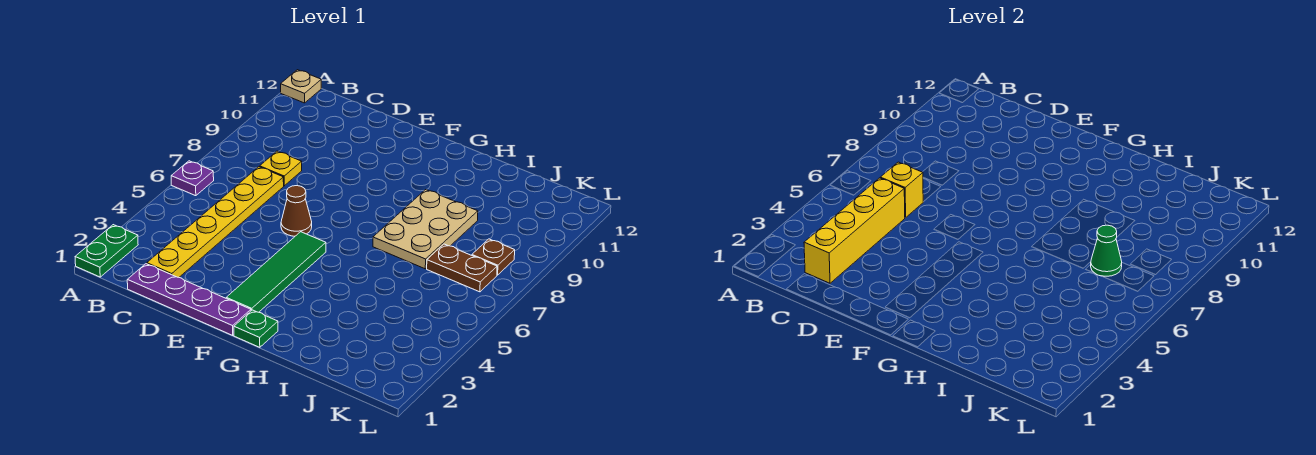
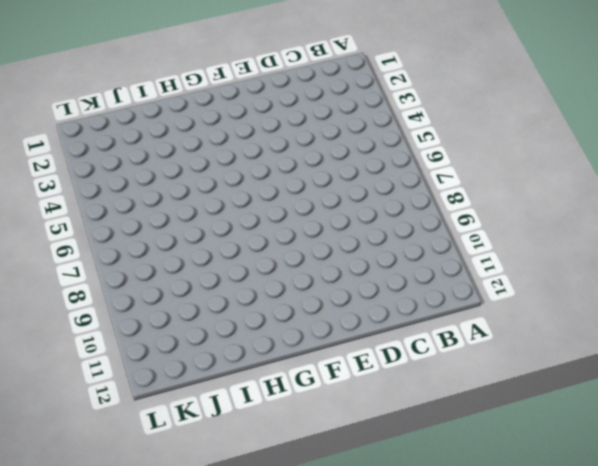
none -> green 1x2 plate [75,225,138,277]
none -> purple 1x1 plate [171,161,214,196]
none -> tan 1x1 plate [281,70,321,103]

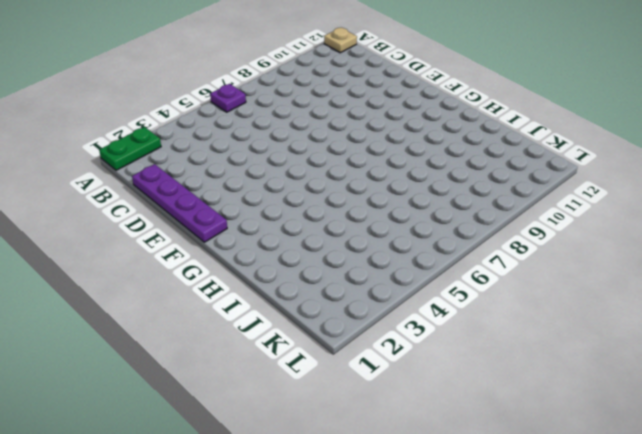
none -> yellow 1x6 plate [147,167,284,277]
none -> yellow 1x1 plate [260,151,302,186]
none -> brown 1x1 cone [281,186,312,236]

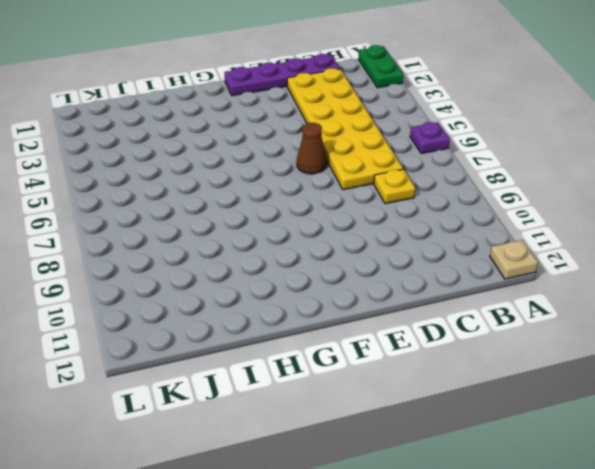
yellow 2x6 plate [287,68,403,190] -> yellow 1x6 plate [147,167,284,277]
none -> green 1x4 tile [226,232,326,312]
none -> green 1x1 plate [234,310,278,347]
none -> tan 2x3 plate [373,190,478,269]

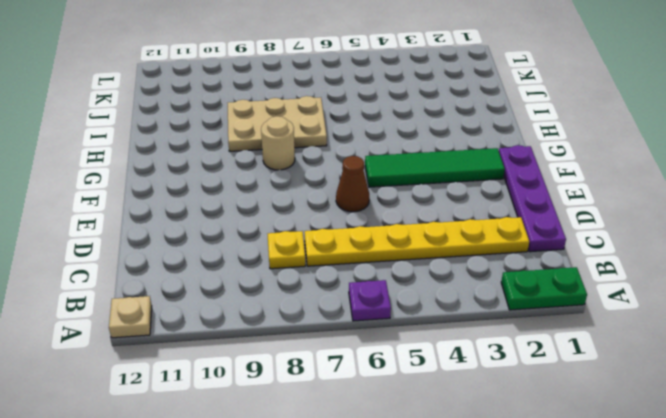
tan 1x1 round brick [261,116,295,170] -> none
none -> green 1x1 plate [234,310,278,347]
none -> brown 1x2 plate [427,244,497,292]
none -> brown 1x1 plate [472,239,515,275]

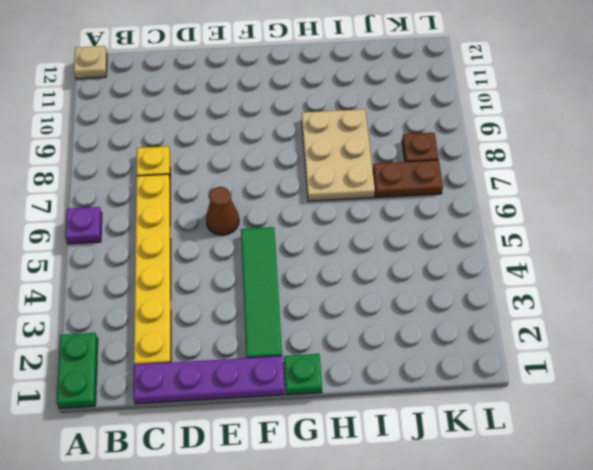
none -> yellow 1x4 brick [804,178,905,283]
none -> yellow 1x1 brick [880,162,923,218]
none -> green 1x1 cone [1091,225,1122,276]

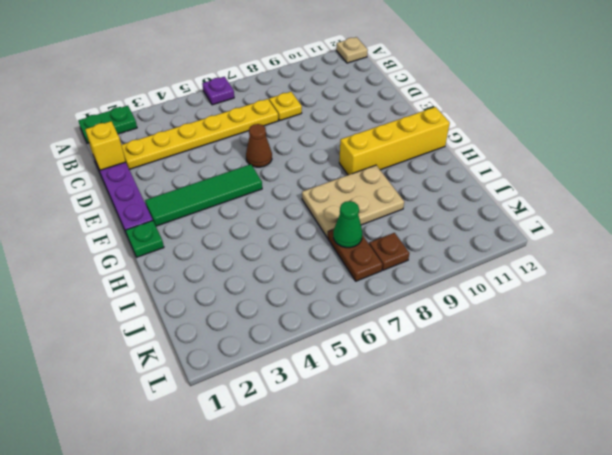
yellow 1x1 brick [85,121,126,170] -> yellow 1x1 brick moved to [880,162,923,218]
yellow 1x4 brick [339,107,450,175] -> yellow 1x4 brick moved to [804,178,905,283]

